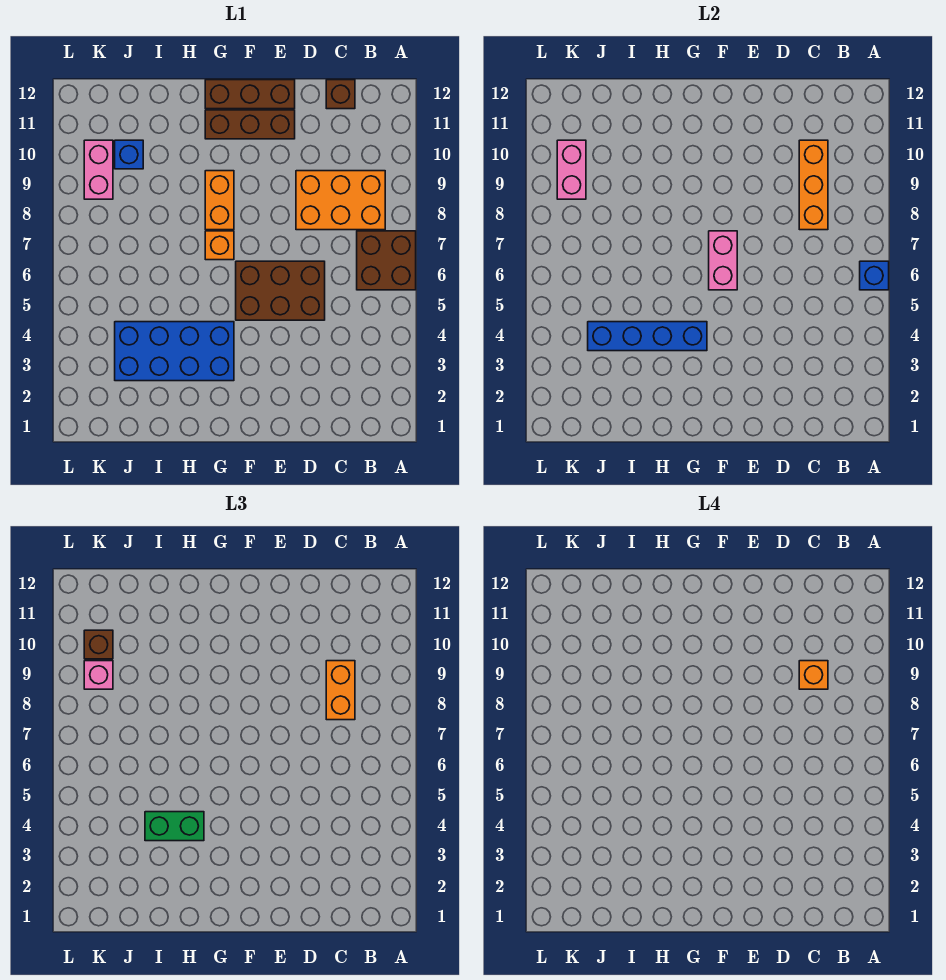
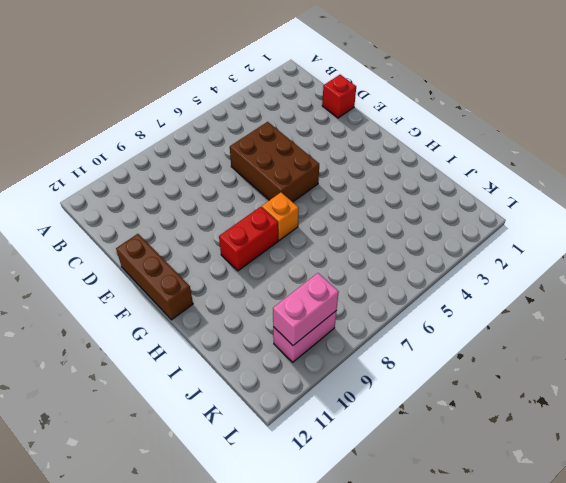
red 1x1 brick [322,75,356,118] -> none
red 1x2 brick [219,207,278,271] -> orange 1x2 brick [205,171,234,230]
none -> brown 2x2 brick [357,231,416,290]
none -> orange 2x3 brick [296,171,385,230]
none -> brown 1x1 brick [326,80,355,109]

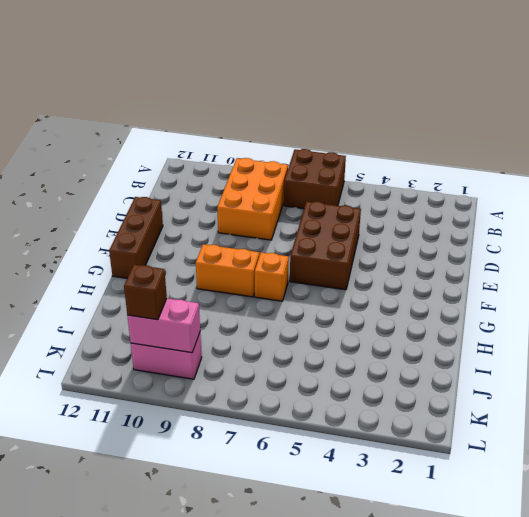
none -> brown 1x1 brick [326,80,355,109]
none -> brown 1x3 brick [205,110,295,139]
none -> blue 2x4 brick [115,322,234,381]

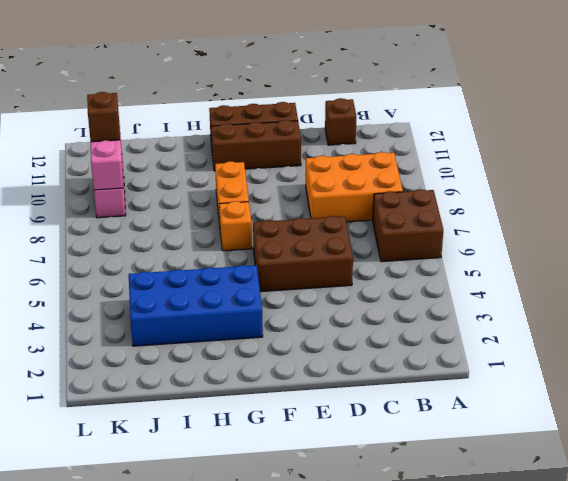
none -> blue 1x1 brick [115,140,143,169]
none -> blue 1x1 brick [860,261,889,290]
none -> orange 1x3 brick [799,140,828,230]

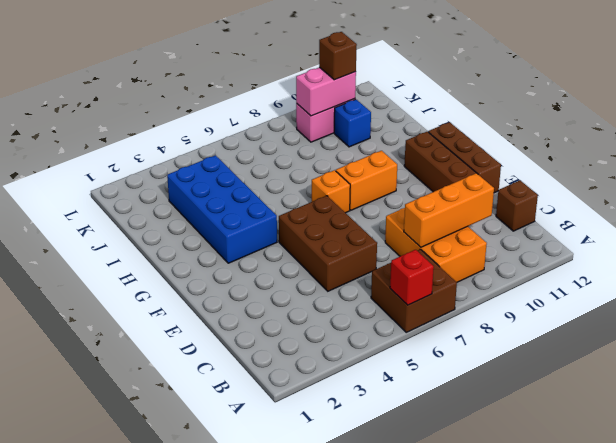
red 1x1 brick [390,250,434,305] -> blue 1x1 brick [860,261,889,290]
none -> pink 1x2 brick [709,231,737,290]
none -> blue 1x4 brick [588,322,707,351]
none -> orange 1x2 brick [326,661,355,720]

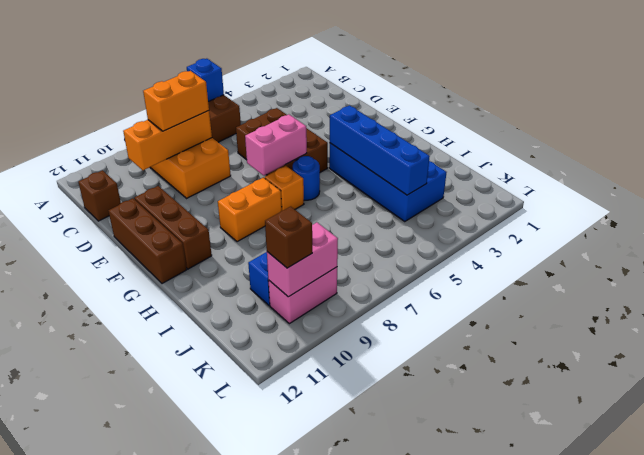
blue 1x1 round brick [293,156,320,200] -> none
none -> green 1x2 brick [145,812,204,841]
none -> pink 1x1 brick [84,661,113,689]
none -> orange 1x1 brick [799,661,828,689]

